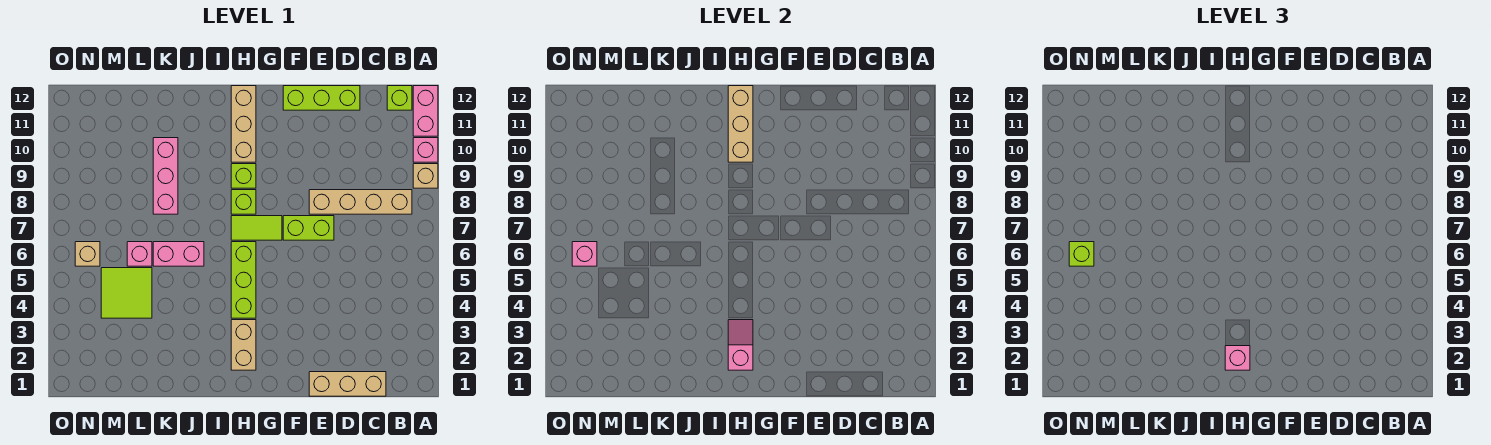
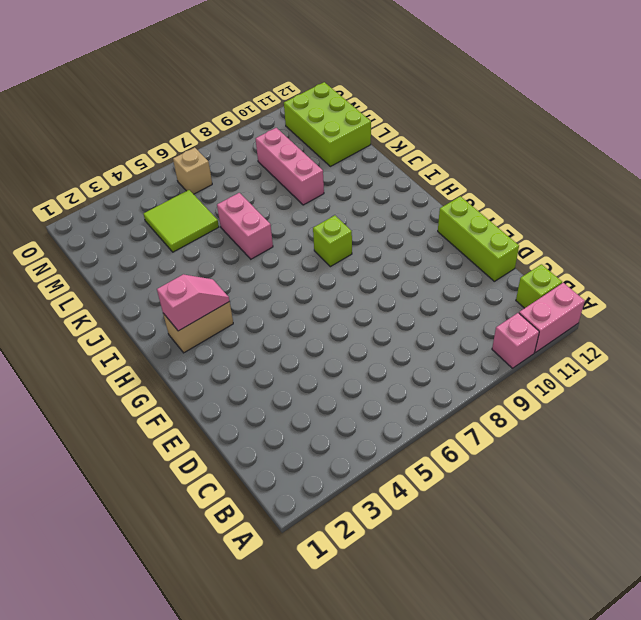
pink 1x3 brick [256,128,324,205] -> pink 1x3 brick turned to [153,138,178,214]
lime 2x3 brick [284,82,371,166] -> none
none -> tan 1x1 brick [413,164,438,188]
none -> tan 1x4 brick [309,190,412,214]
none -> tan 1x3 brick [309,372,386,396]

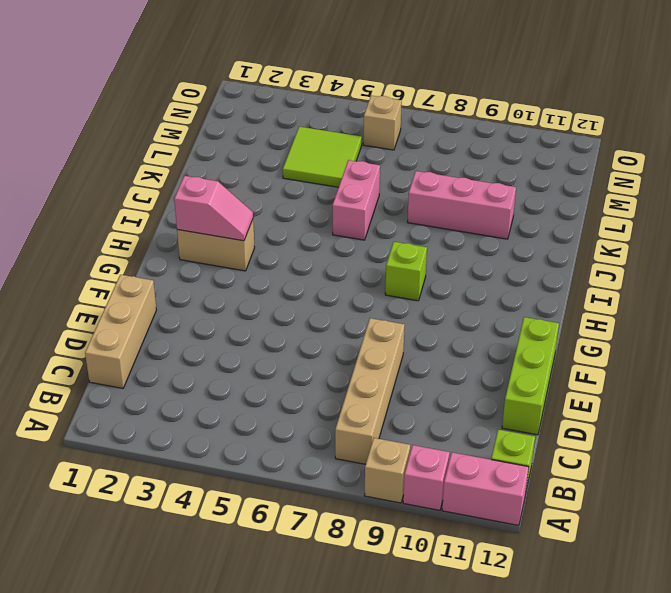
none -> lime 1x2 brick [283,216,334,240]
none -> lime 1x2 tile [231,216,282,240]
none -> lime 1x3 brick [231,242,256,318]

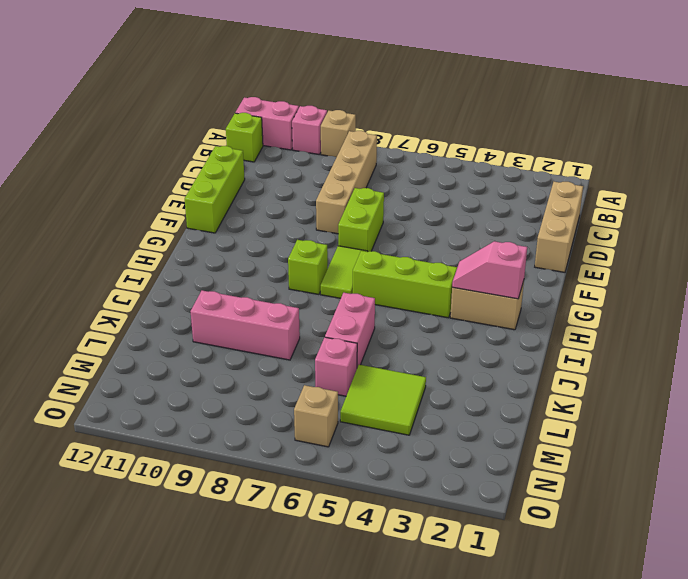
none -> lime 1x1 brick [231,164,256,188]
none -> tan 1x3 brick [231,86,256,162]
none -> tan 1x3 brick [728,86,753,162]

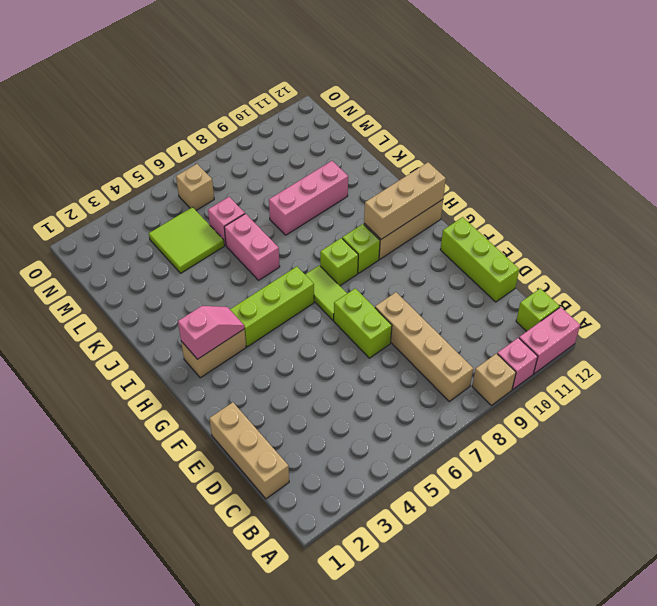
none -> pink 1x1 brick [572,242,597,266]
none -> pink 1x1 brick [1225,346,1250,370]
none -> lime 1x1 brick [1069,242,1094,266]

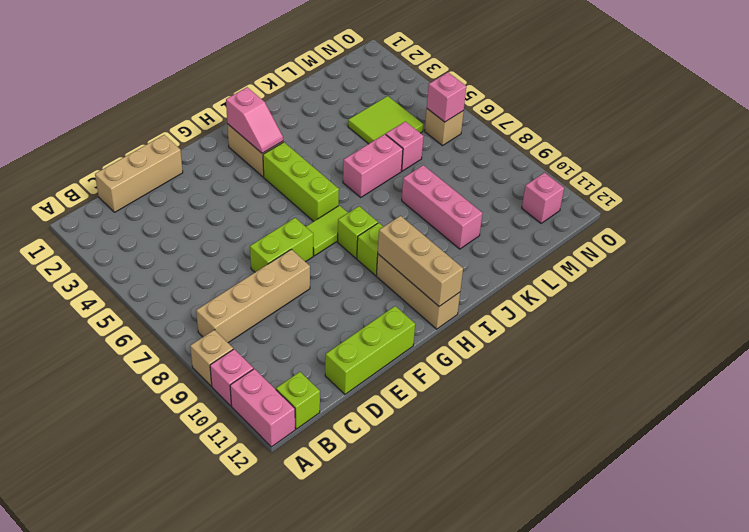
pink 1x1 brick [522,173,564,223] -> pink 1x1 brick moved to [1225,346,1250,370]
none -> lime 1x1 brick [1069,242,1094,266]

